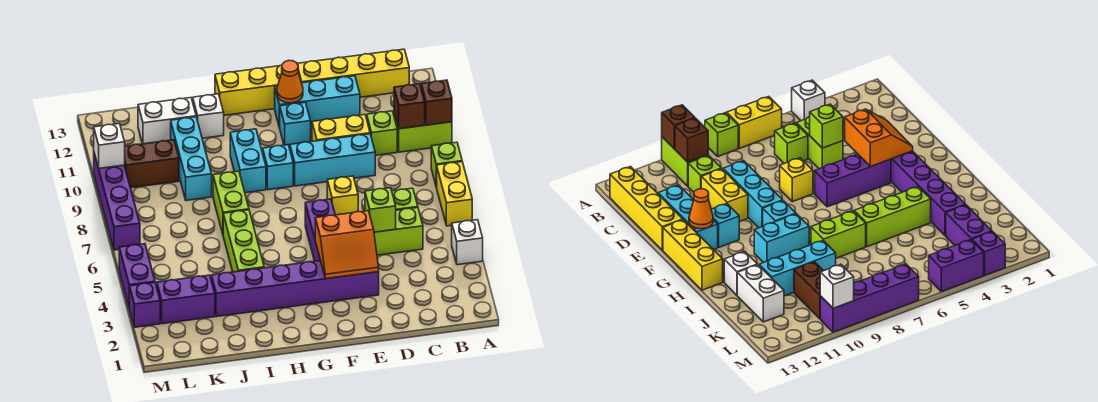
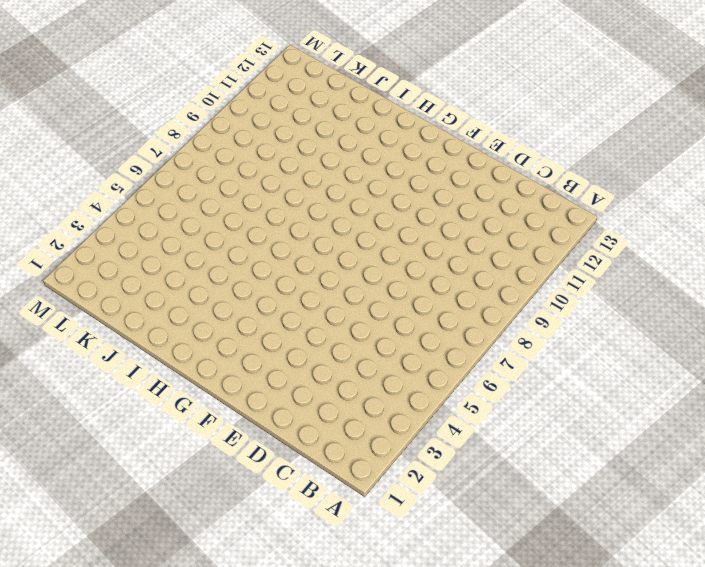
none -> white 1x1 brick [452,220,483,265]
none -> yellow 1x2 brick [437,162,472,226]
none -> lime 1x1 brick [431,142,462,187]
none -> lime 1x2 brick [394,113,452,152]

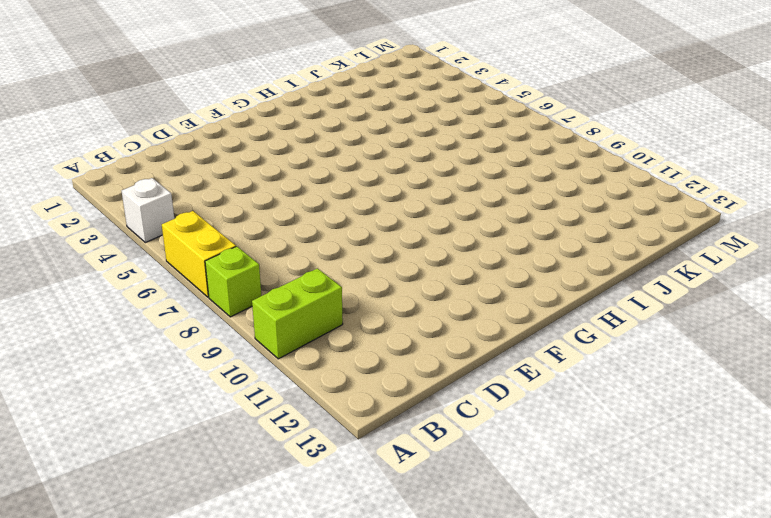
none -> yellow 1x4 brick [297,49,409,97]
none -> lime 1x2 brick [374,208,423,255]
none -> lime 1x1 brick [392,188,418,210]
none -> lime 1x1 brick [367,111,397,155]

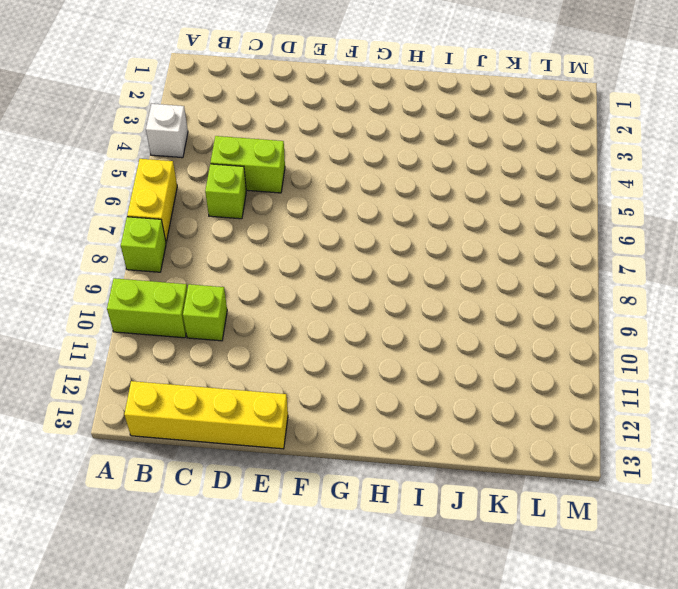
none -> cyan 1x3 brick [290,134,375,186]
none -> yellow 1x2 brick [312,115,370,141]
none -> cyan 1x3 brick [275,76,360,128]
none -> purple 1x6 brick [211,261,379,317]

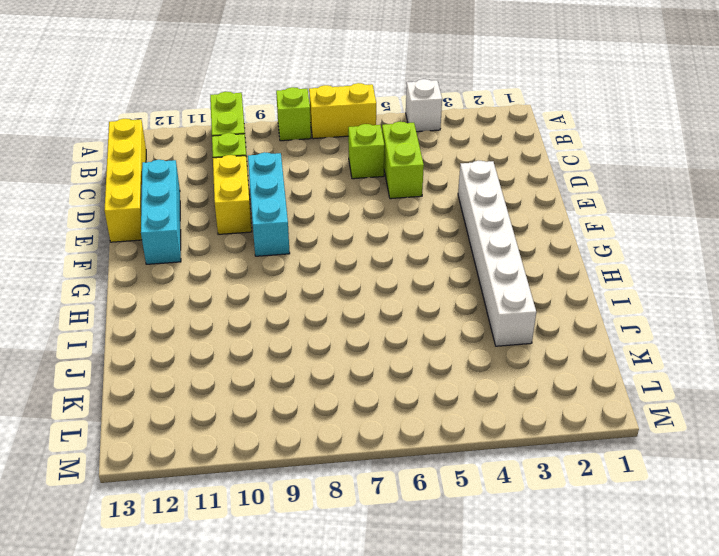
white 1x6 brick [458,161,536,346] -> purple 1x6 brick [211,261,379,317]
none -> yellow 1x1 brick [327,176,358,215]
none -> purple 1x3 brick [305,199,335,261]
none -> cyan 1x1 brick [280,102,311,147]
none -> yellow 1x3 brick [215,65,282,115]

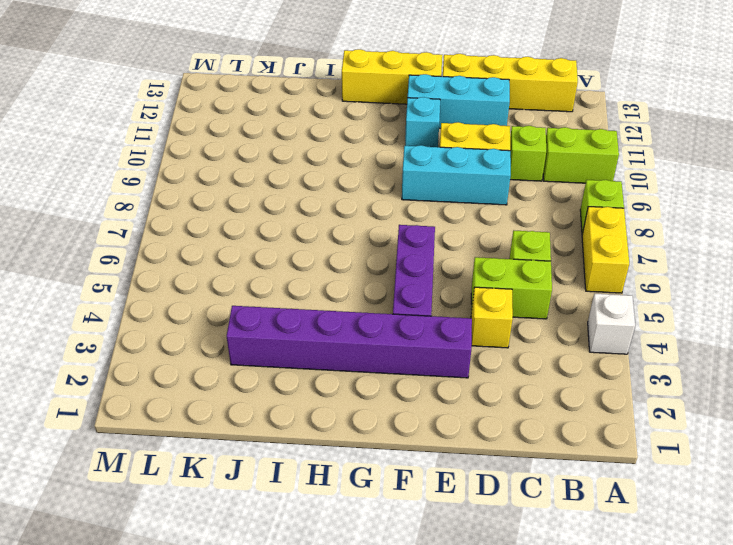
yellow 1x1 brick [471,287,513,348] -> yellow 1x1 brick moved to [327,176,358,215]
none -> cyan 1x1 brick [263,145,293,190]
none -> cyan 1x2 brick [230,129,266,193]
none -> lime 1x3 brick [223,210,264,272]
none -> lime 1x2 brick [213,171,249,234]

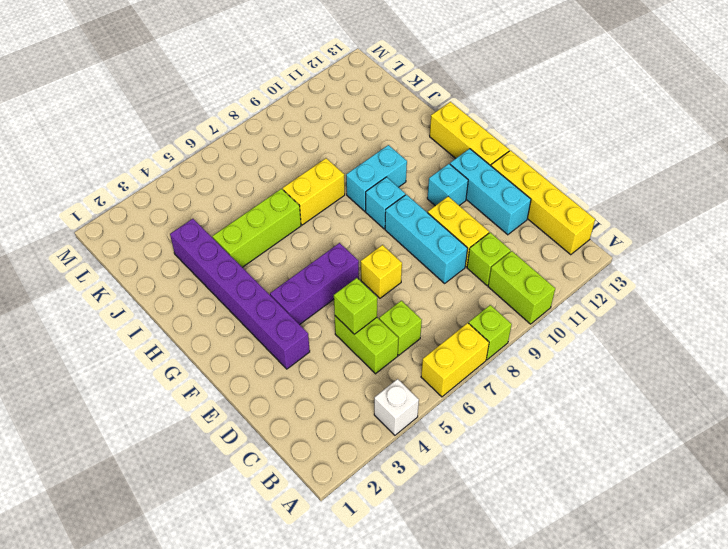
yellow 1x2 brick [283,158,345,225] -> lime 1x2 brick [213,171,249,234]
none -> white 1x1 brick [193,94,224,138]
none -> cyan 1x3 brick [171,117,212,200]
none -> white 1x2 brick [138,98,196,144]
none -> purple 1x2 brick [157,275,215,324]

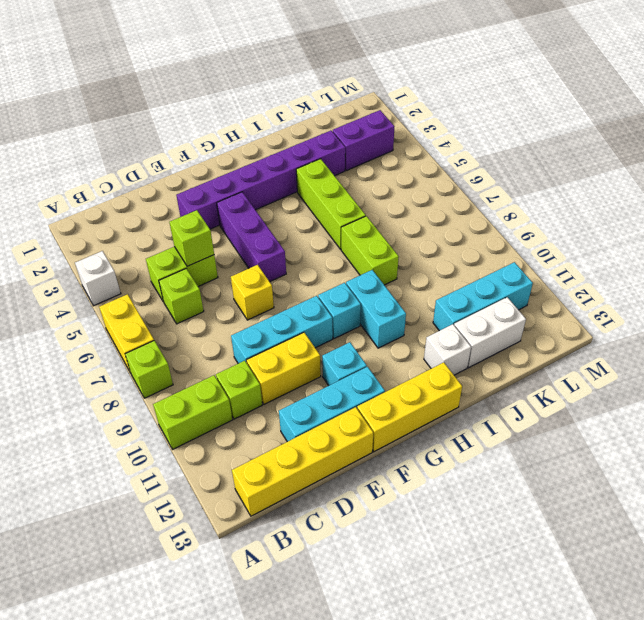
cyan 1x3 brick [433,262,533,331] -> cyan 1x3 brick turned to [171,117,212,200]
none -> brown 1x2 brick [125,140,179,188]
none -> purple 1x1 brick [129,282,160,327]
none -> purple 1x2 brick [119,244,155,306]
none -> purple 1x4 brick [94,153,140,250]

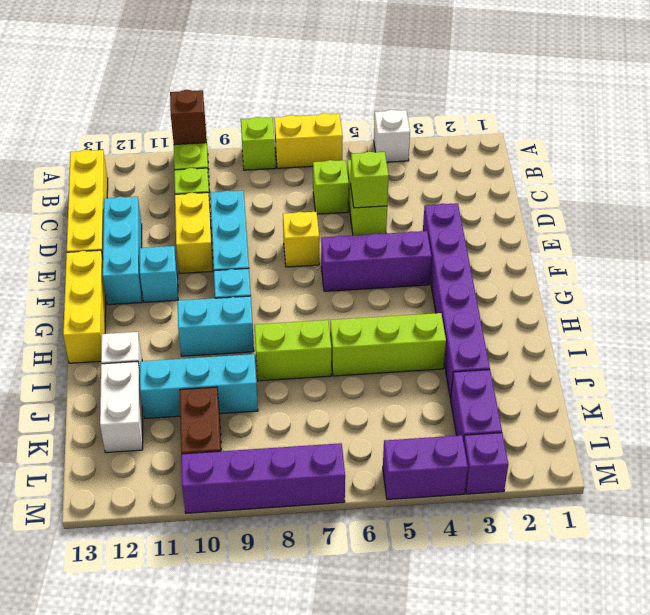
none -> brown 1x1 brick [394,84,425,129]
none -> orange 2x2 slope [315,211,379,279]
none -> orange 1x1 cone [277,60,303,103]
none -> white 1x1 brick [94,124,125,168]

